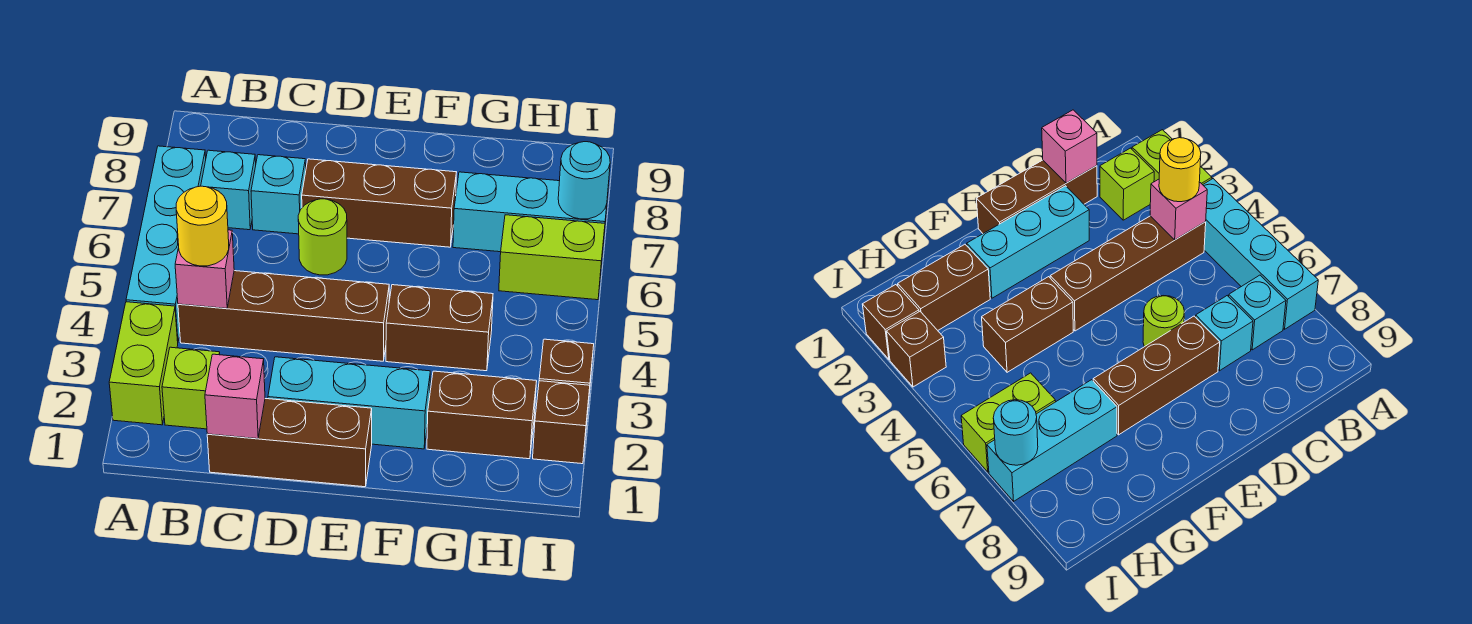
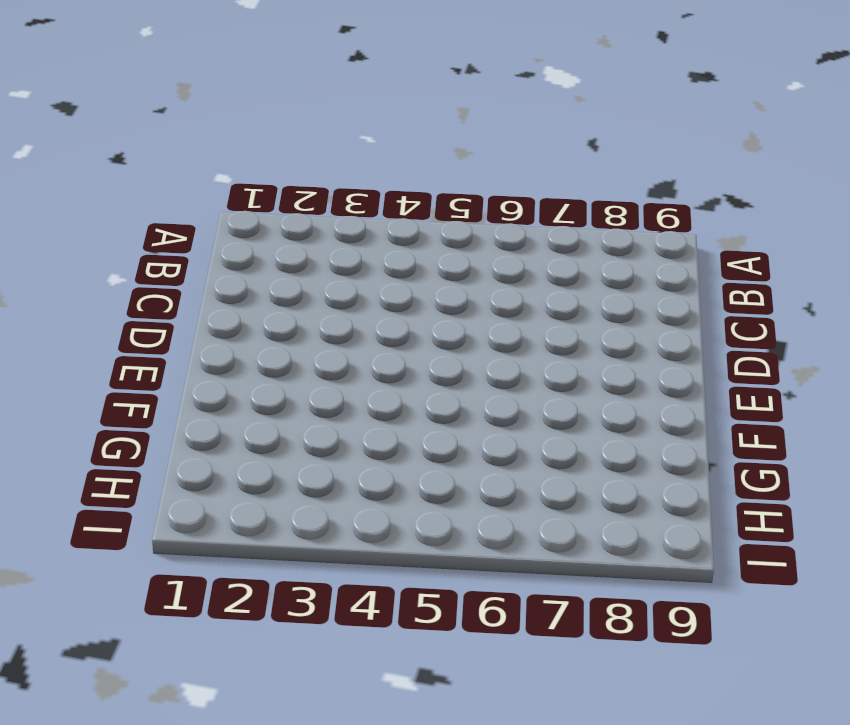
none -> lime 1x2 brick [109,302,178,425]
none -> cyan 1x4 brick [126,146,206,341]
none -> lime 1x1 brick [162,347,220,429]

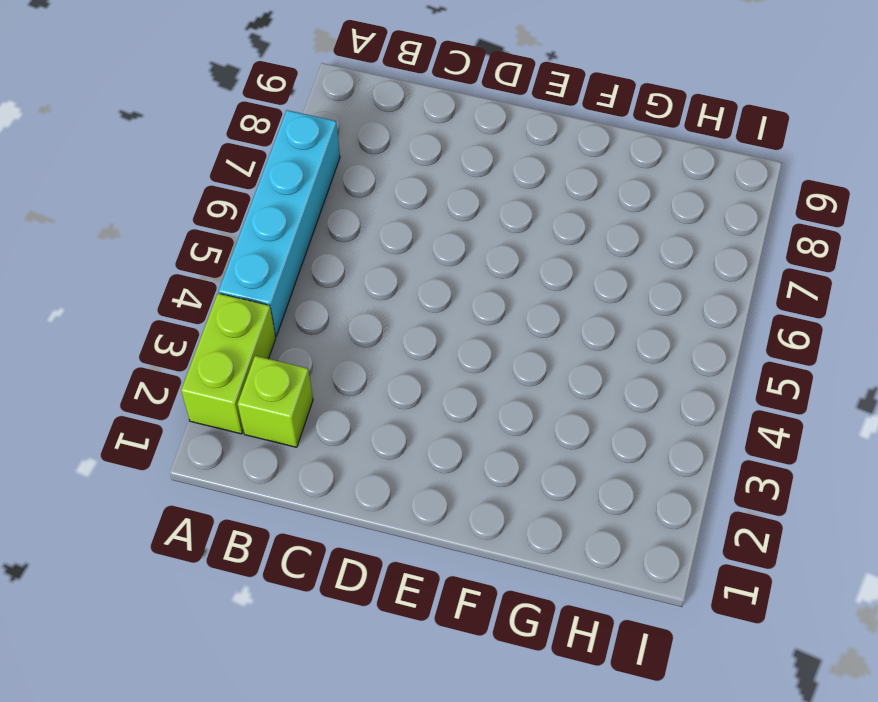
none -> brown 1x4 brick [178,271,389,361]
none -> cyan 1x1 brick [201,150,256,230]
none -> brown 1x3 brick [207,399,372,487]

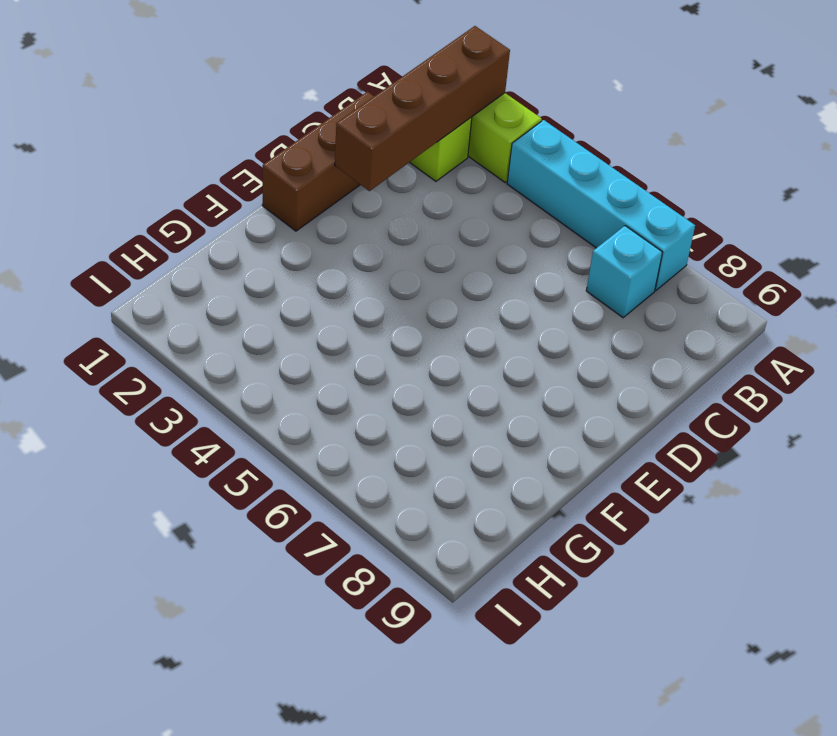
brown 1x4 brick [335,26,510,191] -> brown 1x4 brick moved to [178,271,389,361]
none -> cyan 1x1 brick [251,155,306,234]
none -> cyan 1x3 brick [268,357,430,449]
none -> lime 1x1 round brick [298,199,347,275]

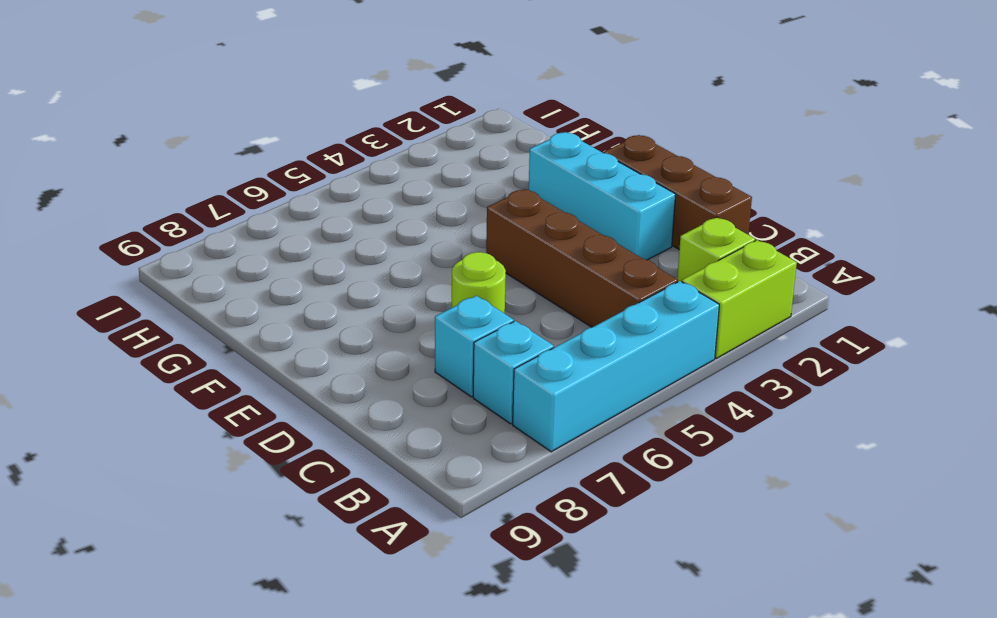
none -> brown 1x3 brick [302,159,456,247]
none -> brown 1x2 brick [386,285,493,371]
none -> brown 1x2 brick [427,371,537,459]

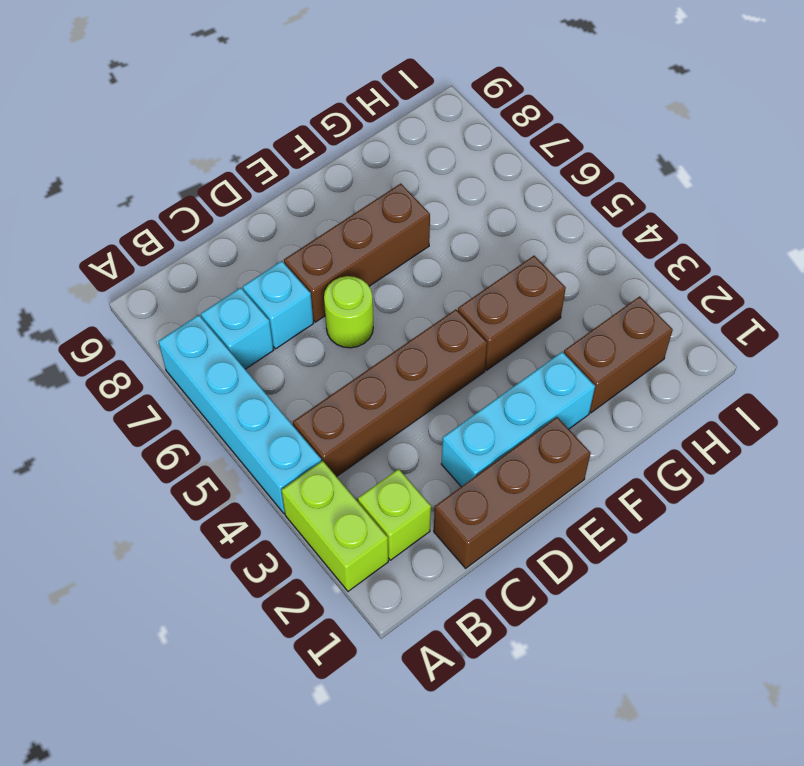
none -> cyan 1x3 brick [453,172,609,252]
none -> lime 1x2 brick [499,215,605,300]
none -> brown 1x1 brick [533,381,590,464]

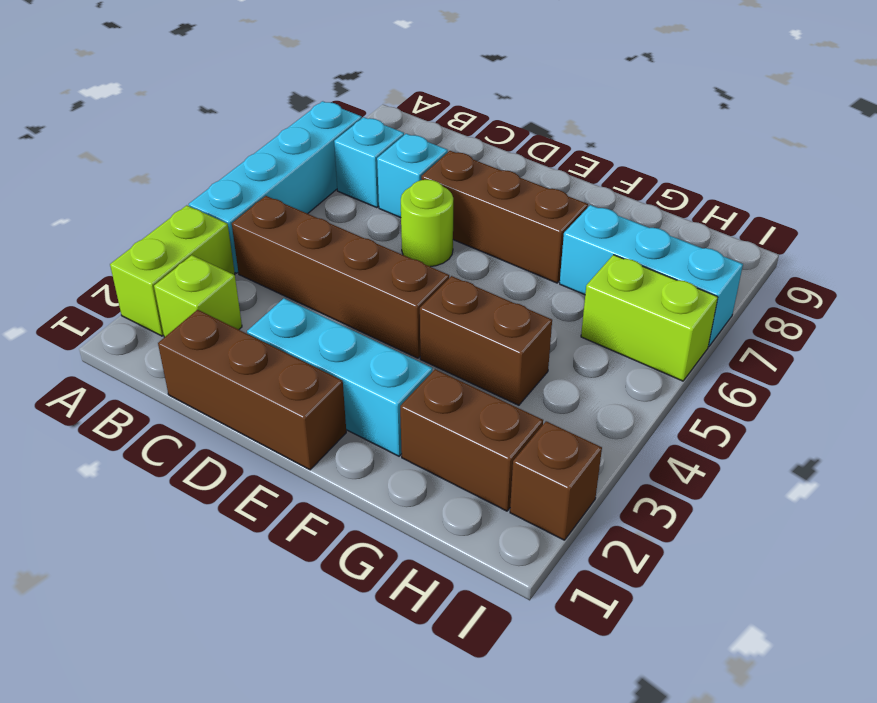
none -> brown 1x1 brick [539,339,594,415]
none -> pink 1x1 brick [175,230,234,308]
none -> pink 1x1 brick [205,354,265,439]

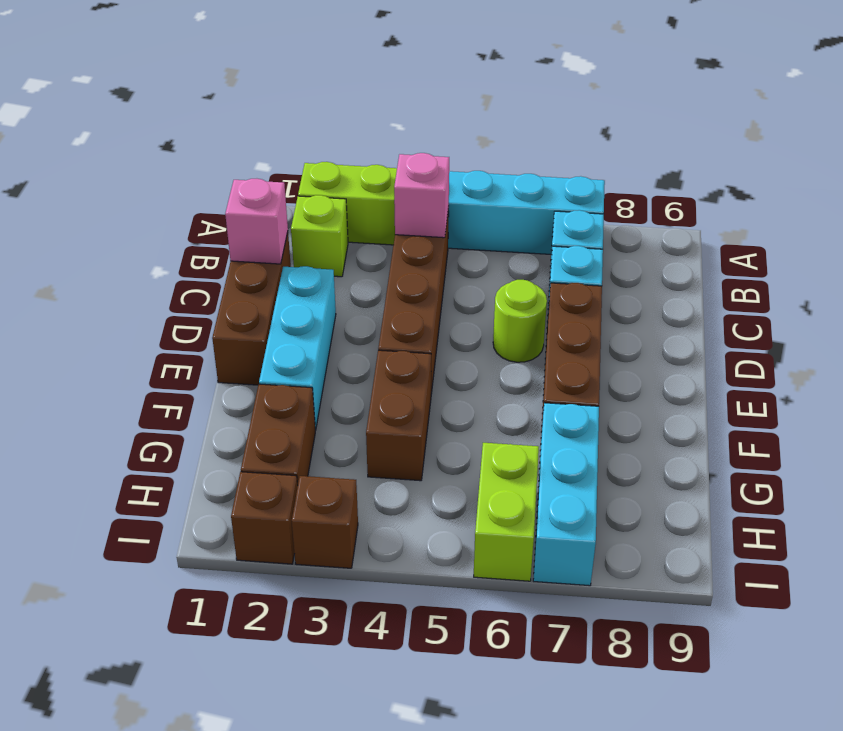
none -> cyan 1x1 round brick [558,142,610,219]
none -> yellow 1x1 round brick [176,186,229,266]

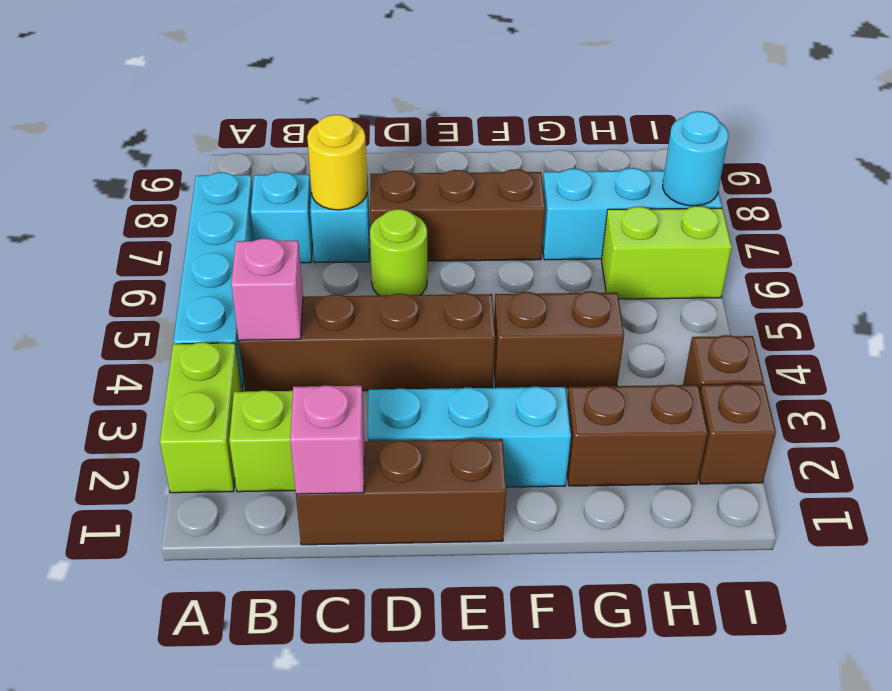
yellow 1x1 round brick [307,115,367,210] -> yellow 1x1 round brick moved to [176,186,229,266]

